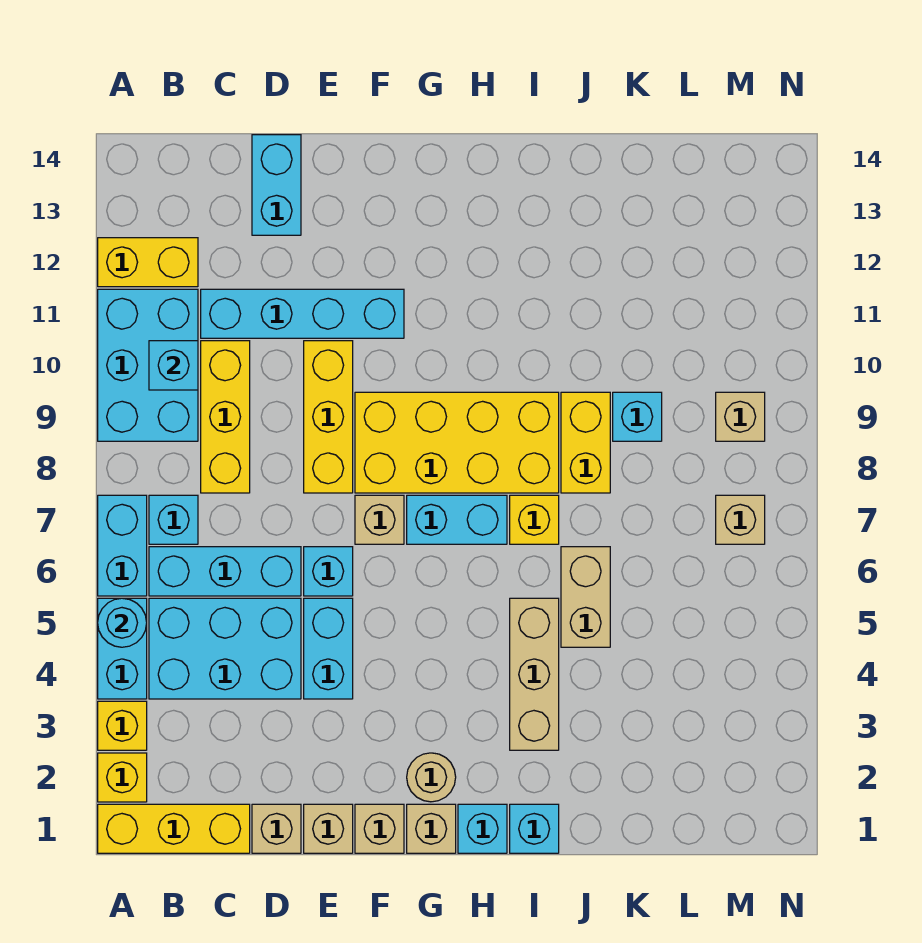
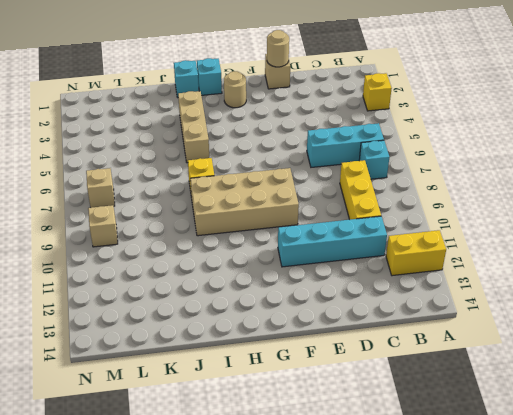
tan 1x1 round brick [267,30,289,67] -> none
tan 2x4 brick [190,168,299,236] -> yellow 2x4 brick [355,392,559,493]
none -> yellow 1x3 brick [98,804,250,853]
none -> yellow 1x1 brick [98,753,147,802]
none -> cyan 1x2 brick [98,598,147,699]
none -> cyan 1x2 brick [98,495,147,596]

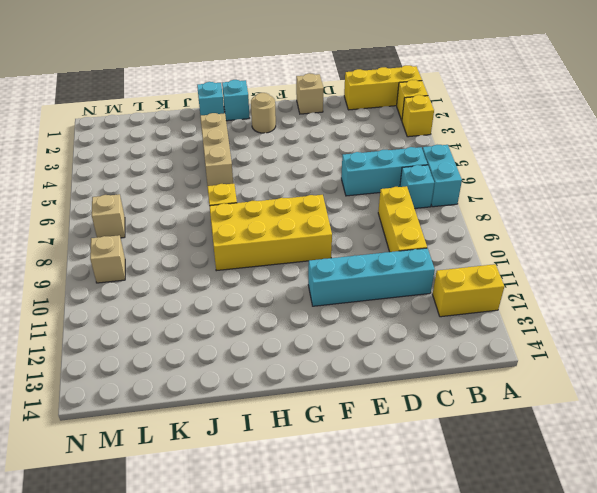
none -> cyan 1x2 brick [98,598,147,699]
none -> cyan 2x3 brick [98,289,198,441]
none -> cyan 2x3 brick [149,598,301,699]
none -> tan 1x1 brick [252,804,301,853]

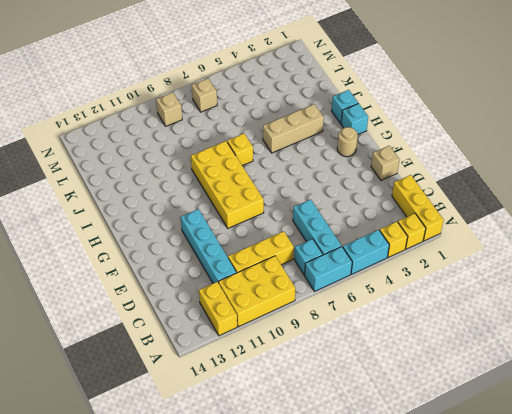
yellow 2x3 brick [219,256,295,327] -> cyan 2x3 brick [98,289,198,441]
none -> cyan 2x3 brick [149,598,301,699]
none -> tan 1x1 brick [252,804,301,853]
none -> cyan 1x2 brick [252,135,301,235]
none -> cyan 1x2 brick [304,598,353,699]

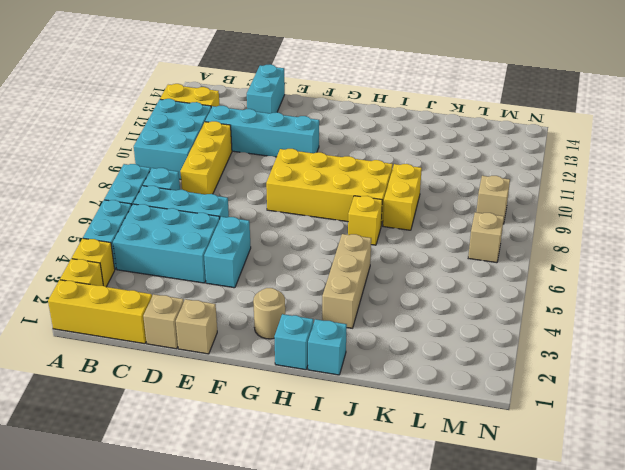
none -> cyan 1x1 brick [304,547,353,596]
none -> yellow 1x3 brick [304,341,353,493]
none -> tan 1x1 brick [355,804,404,853]
none -> tan 1x1 brick [355,495,404,544]

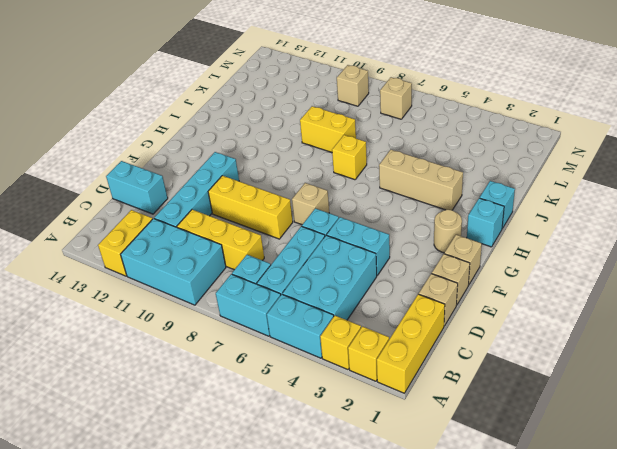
none -> yellow 2x4 brick [355,392,559,493]
none -> tan 1x1 brick [407,804,456,853]
none -> cyan 1x2 brick [407,495,507,544]
none -> tan 1x2 brick [561,547,610,647]

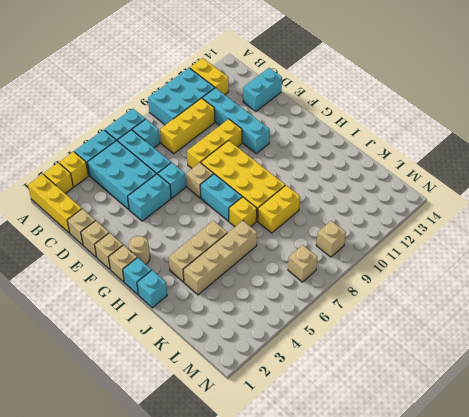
tan 1x4 brick [183,221,257,295] -> tan 1x2 brick [561,547,610,647]
none -> cyan 1x1 brick [613,392,662,441]
none -> cyan 1x1 round brick [98,598,147,647]
none -> cyan 1x1 brick [149,341,198,390]

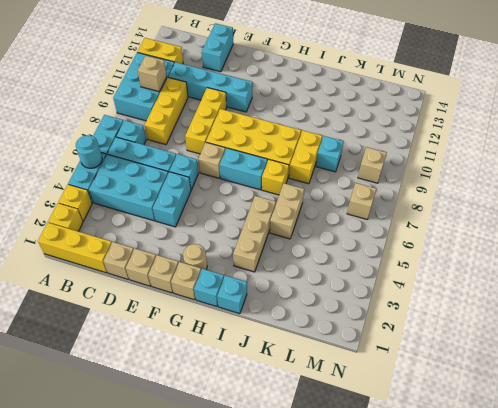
tan 1x1 brick [138,56,167,92] -> cyan 1x1 brick [149,341,198,390]

